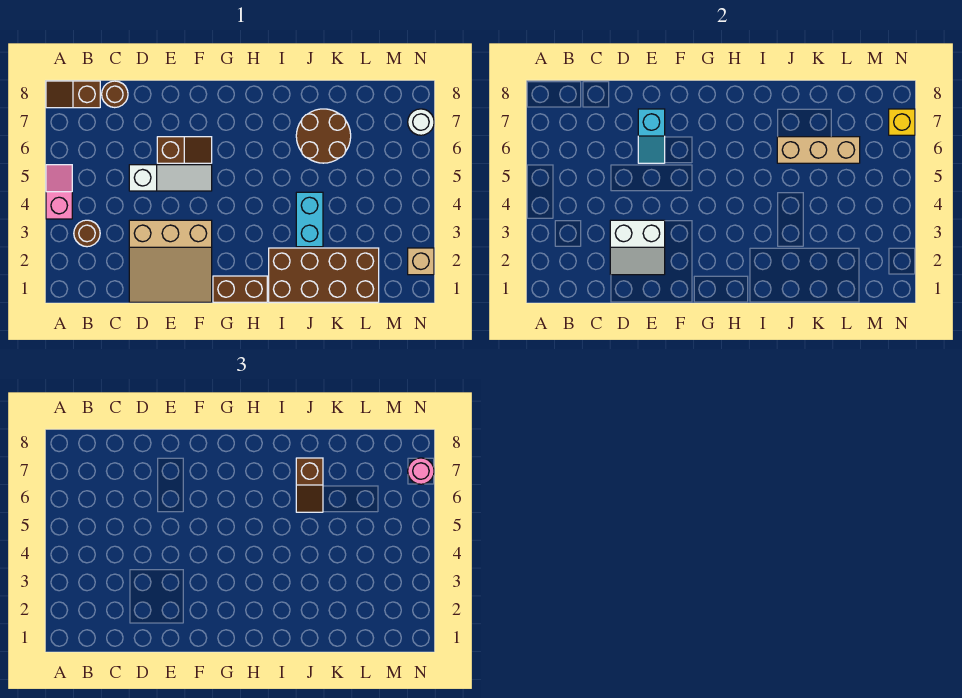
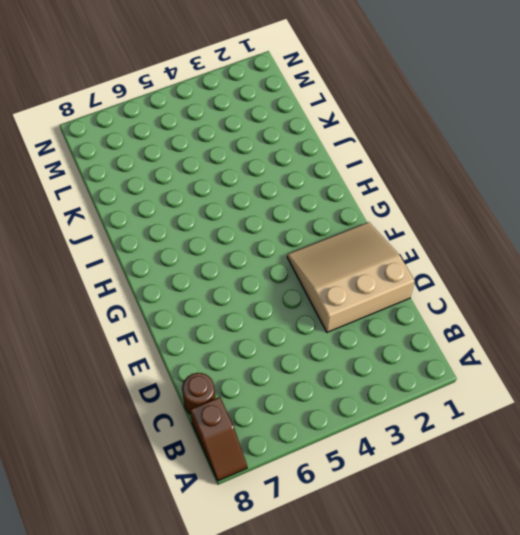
tan 3x3 slope [287,222,415,332] -> tan 3x3 slope turned to [129,220,212,302]
none -> pink 1x2 slope [46,165,72,219]
none -> brown 1x1 round brick [74,220,100,247]
none -> white 1x3 slope [129,165,212,191]

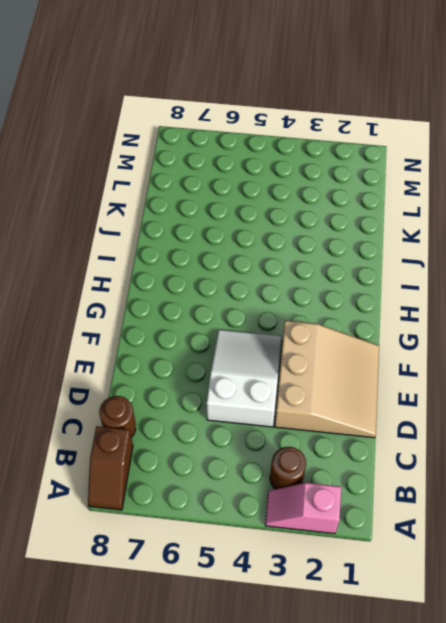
pink 1x2 slope [265,483,341,534] -> pink 1x2 slope moved to [46,165,72,219]
white 2x3 slope [207,330,281,427] -> white 1x3 slope [129,165,212,191]
none -> brown 1x2 slope [157,137,212,163]
none -> brown 1x2 brick [213,276,267,302]
none -> brown 2x4 brick [269,248,379,302]

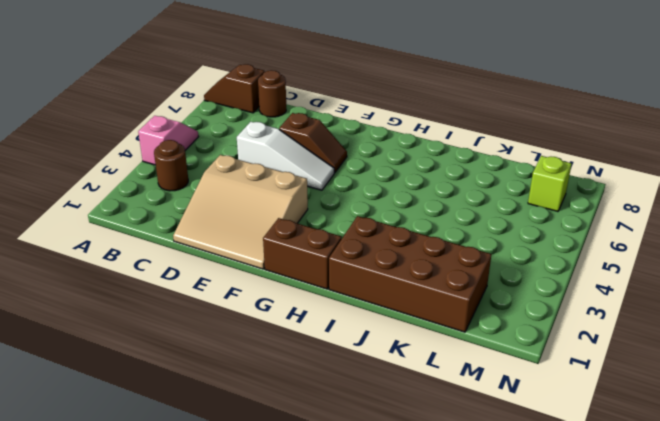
lime 1x1 brick [528,156,572,211] -> none
none -> cyan 1x2 brick [296,192,323,247]
none -> brown 2x2 round brick [296,109,351,163]
none -> tan 1x1 brick [408,248,434,275]

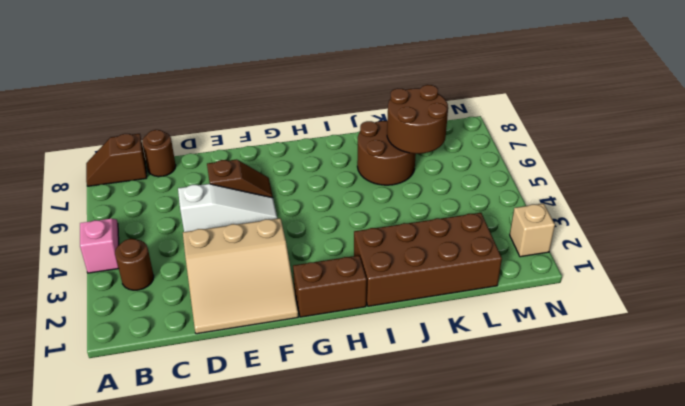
brown 2x2 round brick [387,85,448,154] -> tan 1x3 brick [777,137,860,163]
none -> cyan 1x2 brick [296,192,323,247]
none -> white 1x1 round brick [408,109,434,135]
none -> white 2x2 slope [610,220,665,275]

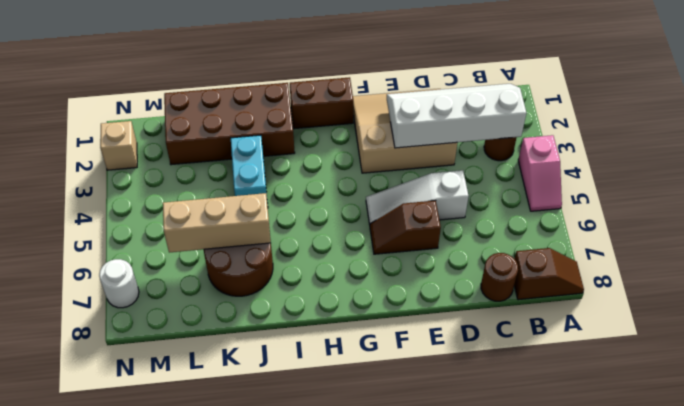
white 2x4 slope [387,84,526,148] -> white 2x2 slope [610,220,665,275]
none -> cyan 1x2 slope [638,109,665,163]
none -> yellow 1x1 brick [889,109,915,135]
none -> brown 1x2 slope [296,458,323,512]

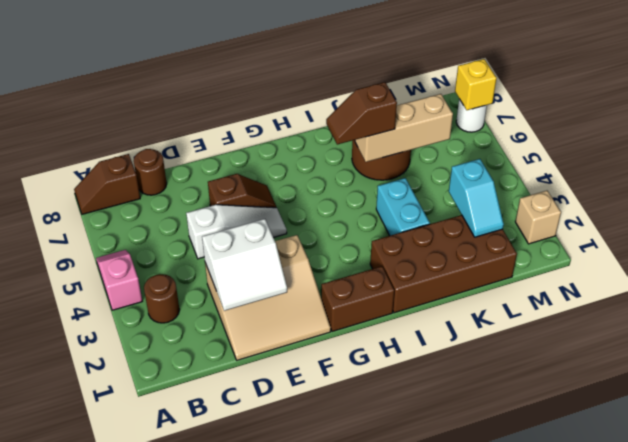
brown 1x2 slope [326,82,397,145] -> brown 1x2 slope turned to [296,458,323,512]
cyan 1x2 slope [449,159,504,237] -> cyan 1x2 slope moved to [638,109,665,163]
none -> pink 1x1 round brick [408,458,434,484]

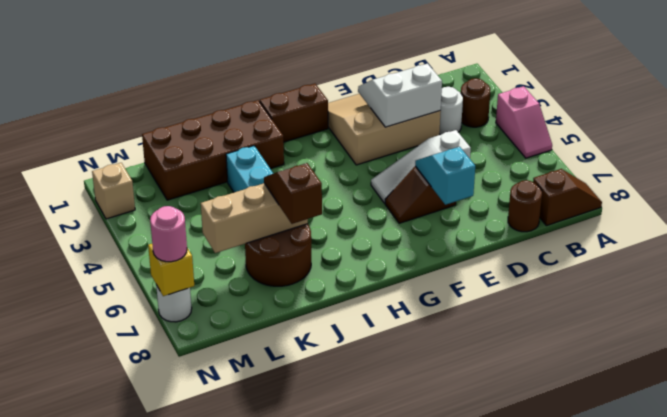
white 1x1 round brick [439,87,463,135] -> none

